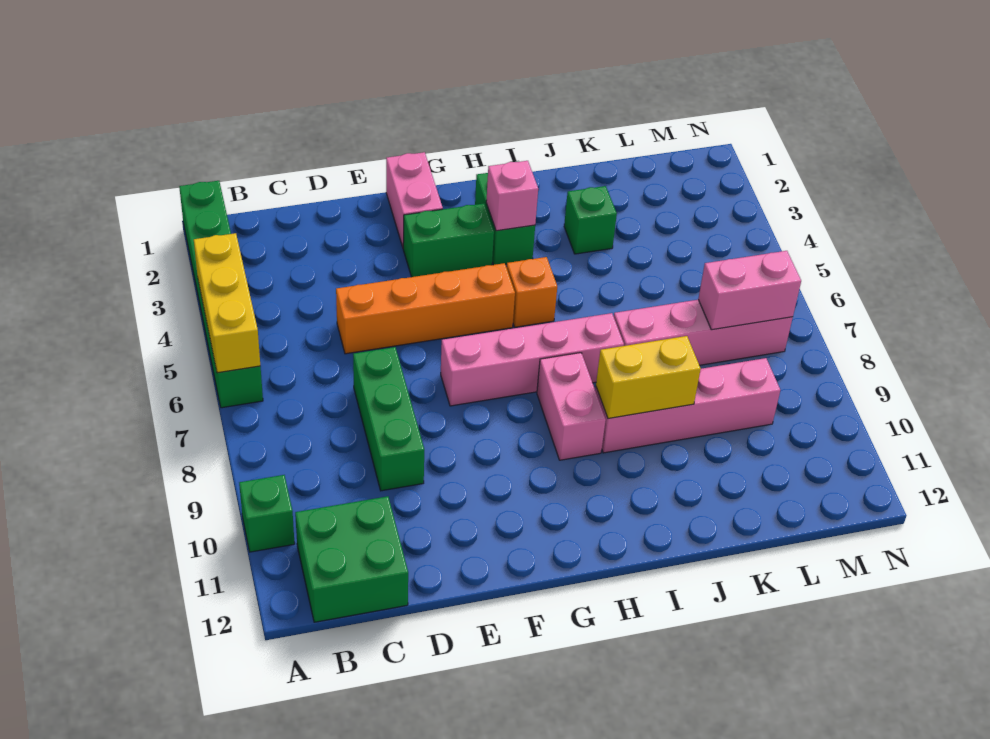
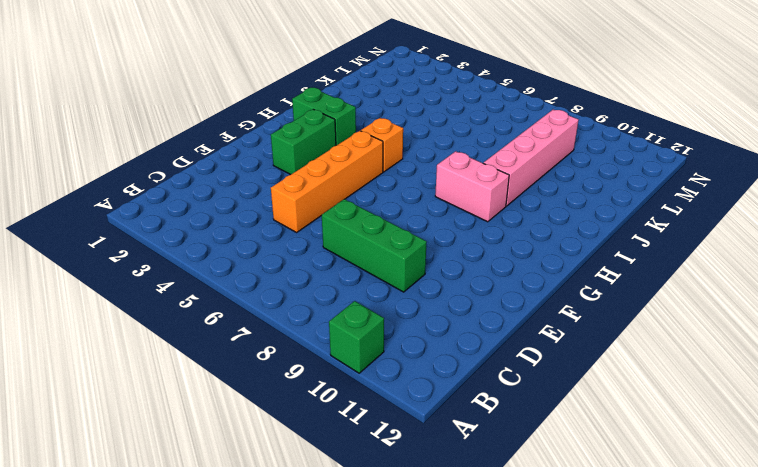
none -> green 1x6 brick [179,181,263,408]
none -> green 2x2 brick [295,496,408,622]
none -> pink 1x2 brick [386,152,443,247]

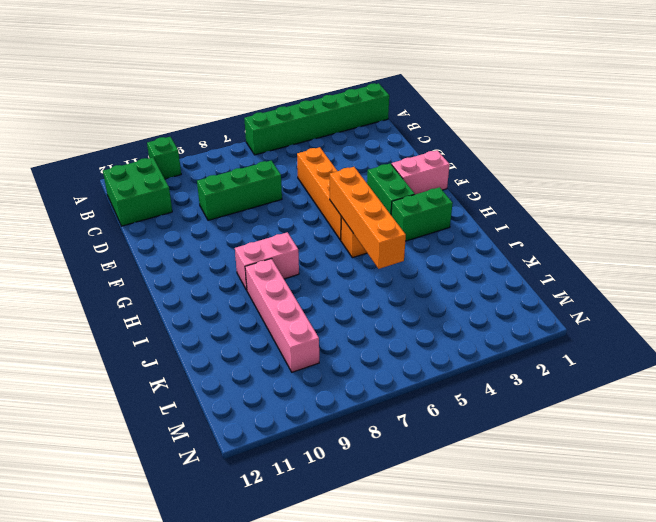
orange 1x4 brick [330,167,406,269] -> none
none -> pink 1x4 brick [441,313,624,406]
none -> green 1x1 brick [564,186,617,254]
none -> pink 1x4 brick [614,300,793,365]

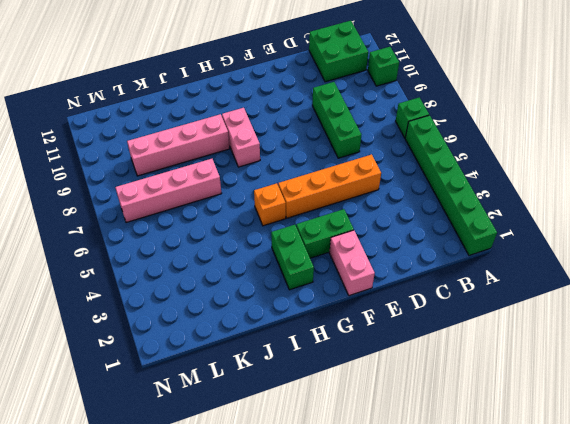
green 1x1 brick [396,98,429,138] -> green 1x1 brick moved to [564,186,617,254]
none -> pink 1x4 brick [441,313,624,406]
none -> yellow 1x3 brick [194,233,260,373]
none -> pink 1x1 brick [486,161,538,231]

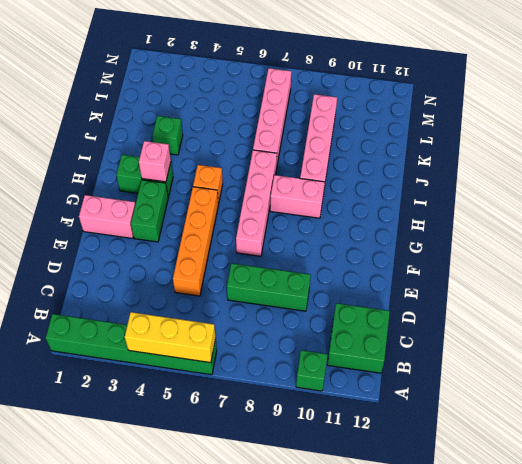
none -> yellow 1x2 brick [596,336,701,419]
none -> pink 1x2 brick [698,251,801,330]

